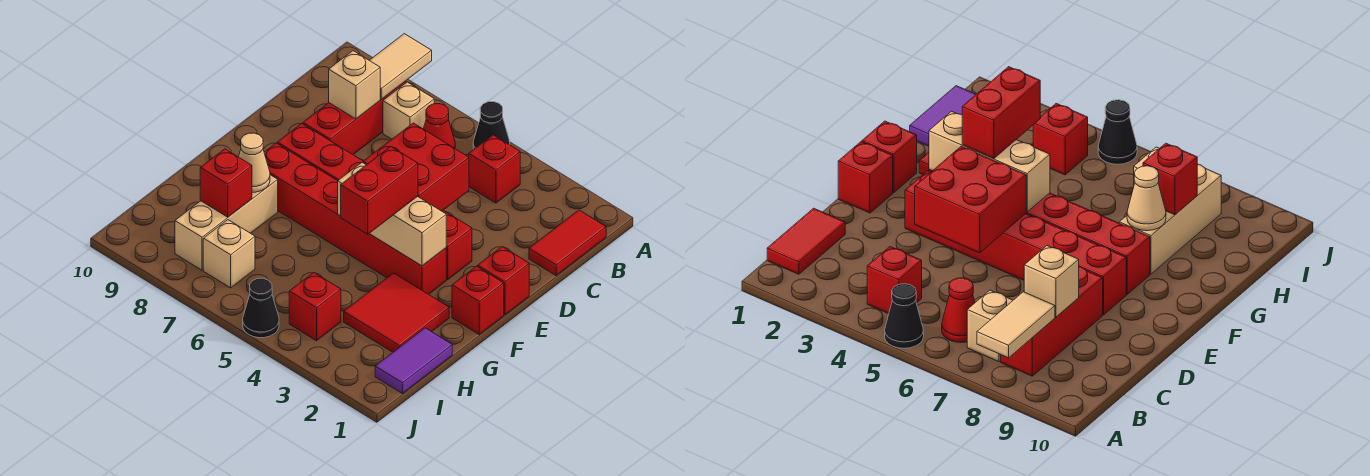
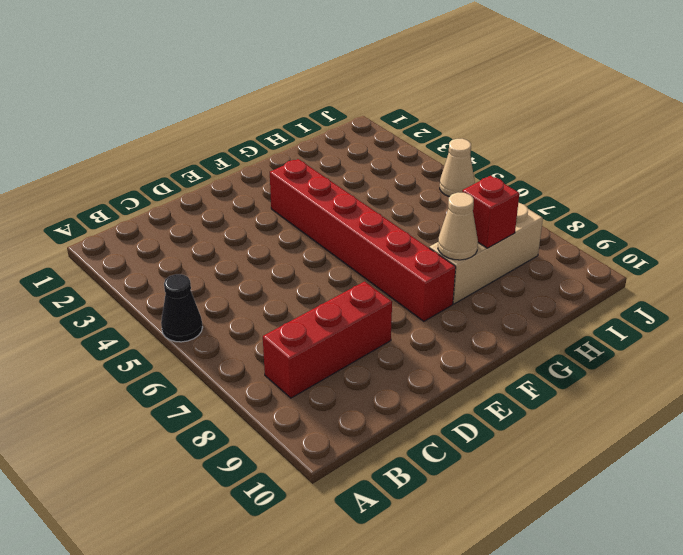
tan 1x1 cone [440,139,475,197] -> black 1x1 cone [243,278,279,338]
none -> red 1x2 tile [529,210,606,275]
none -> red 1x1 brick [469,135,520,203]
none -> red 1x1 cone [423,104,455,148]

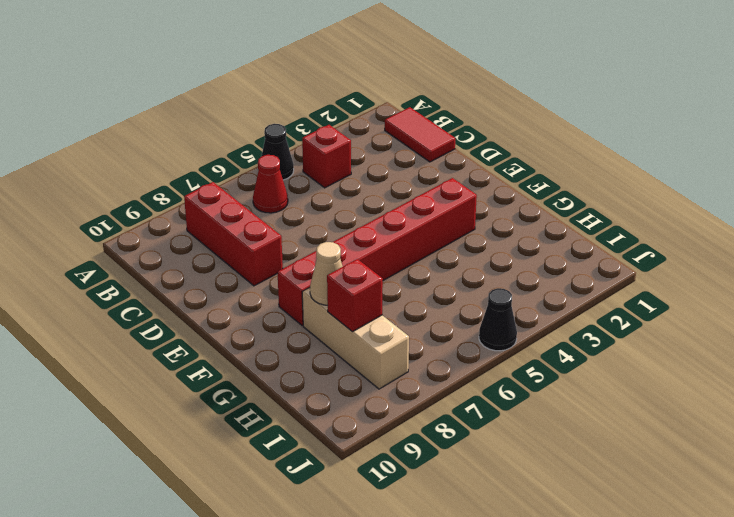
none -> tan 1x1 brick [383,82,434,139]
none -> red 1x1 brick [478,247,529,315]
none -> red 1x6 brick [277,123,472,280]

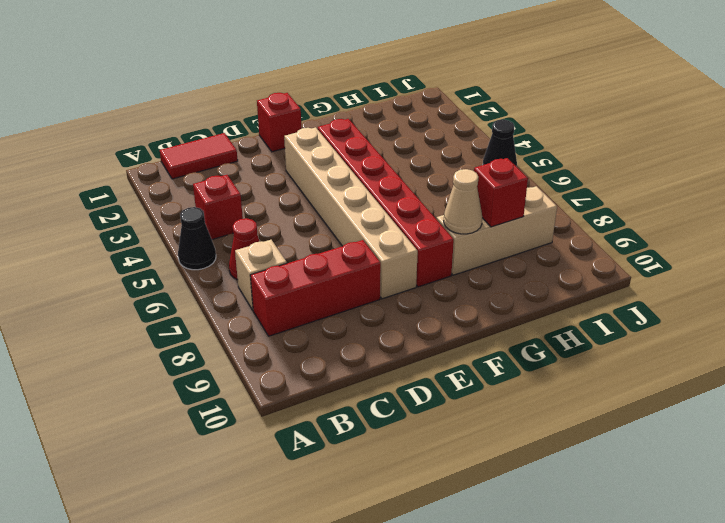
tan 1x6 brick [284,127,418,299] -> red 1x6 brick [277,123,472,280]
none -> red 1x1 brick [452,266,504,334]
none -> red 2x2 tile [344,273,449,352]
none -> purple 1x2 tile [375,328,452,393]

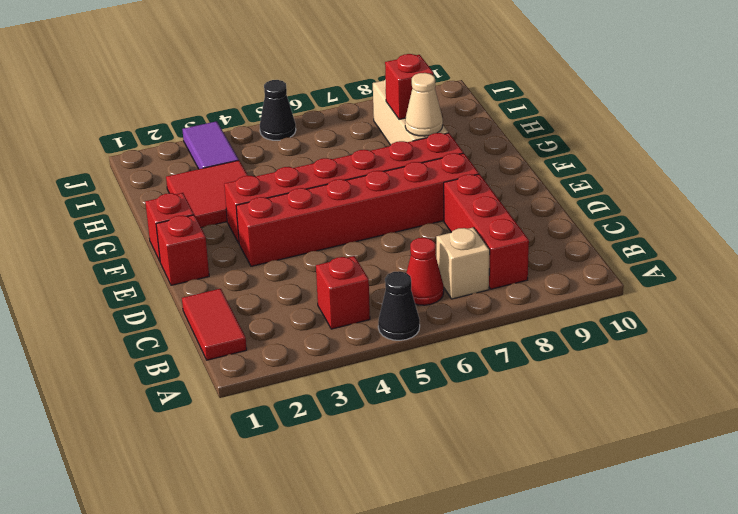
purple 1x2 tile [182,121,239,169] -> purple 1x2 tile moved to [375,328,452,393]
none -> red 1x1 brick [289,272,341,341]
none -> tan 1x1 brick [203,220,255,288]
none -> tan 1x2 tile [370,34,432,99]

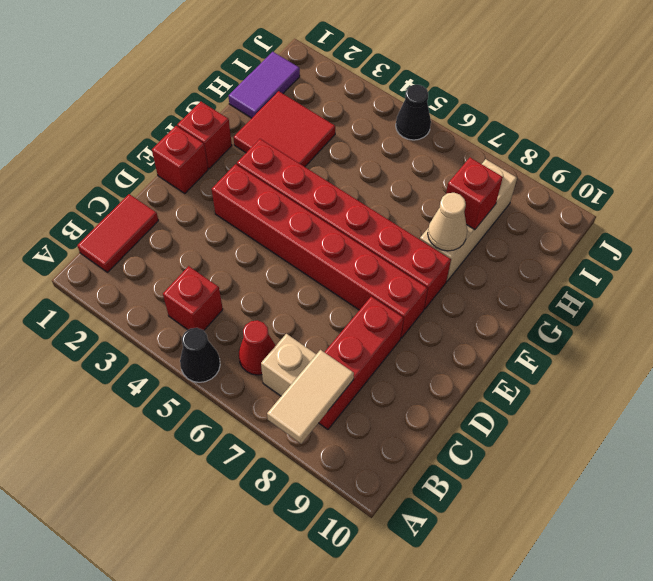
none -> red 1x1 brick [289,272,341,341]
none -> tan 1x1 brick [203,220,255,288]
none -> tan 1x1 brick [329,51,380,119]

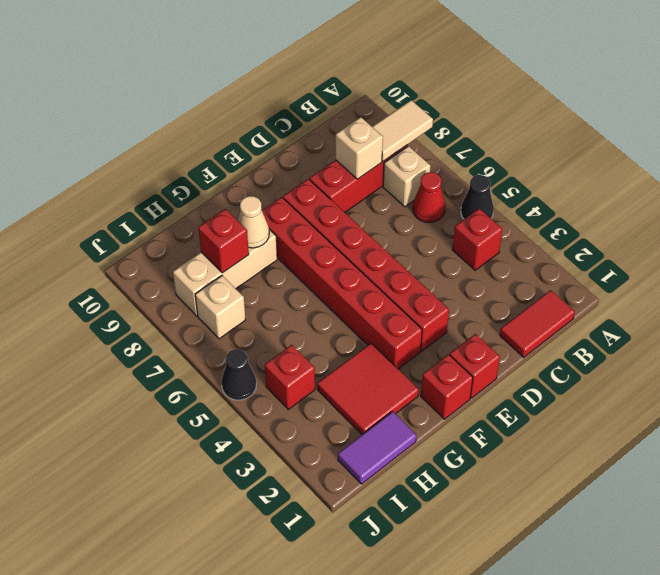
none -> red 2x2 brick [363,123,469,211]
none -> tan 1x3 brick [338,163,446,266]
none -> red 1x2 brick [341,146,418,234]

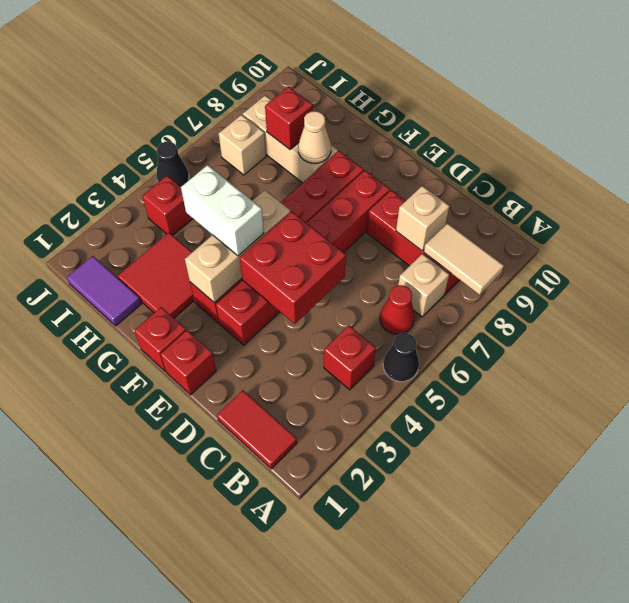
white 1x2 brick [181,165,264,256] -> red 1x2 brick [341,146,418,234]

